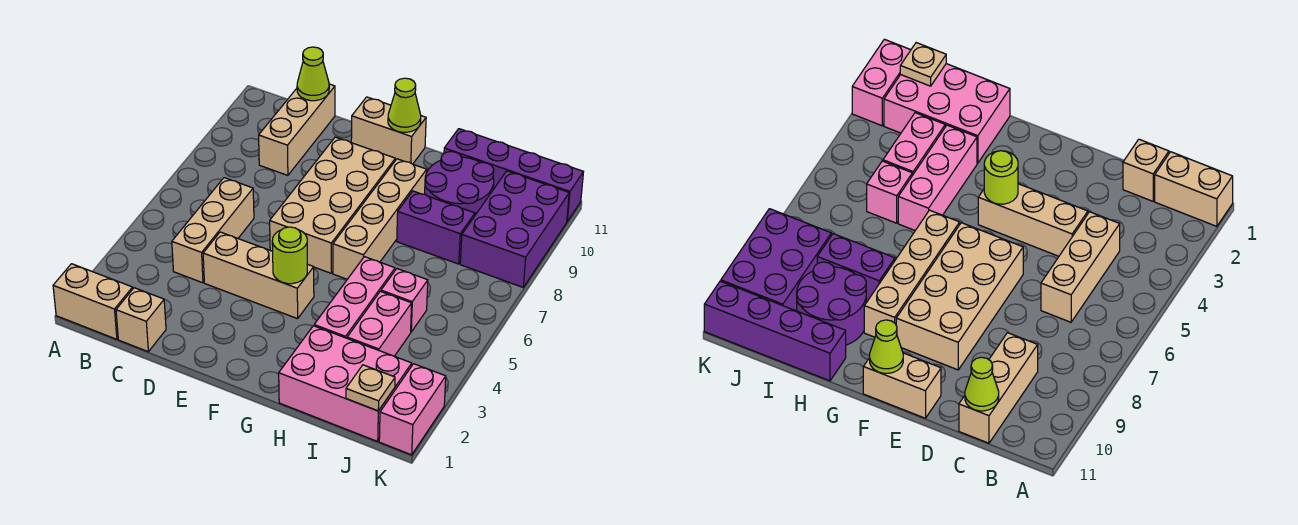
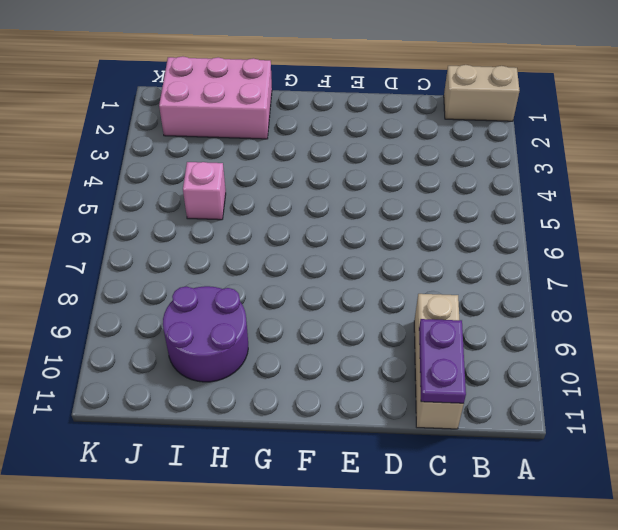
purple 1x2 plate [419,319,466,404] -> lime 1x1 cone [297,47,329,101]
none -> tan 1x1 brick [116,288,166,352]
none -> tan 1x3 brick [172,178,254,283]
none -> tan 1x3 brick [203,232,314,319]

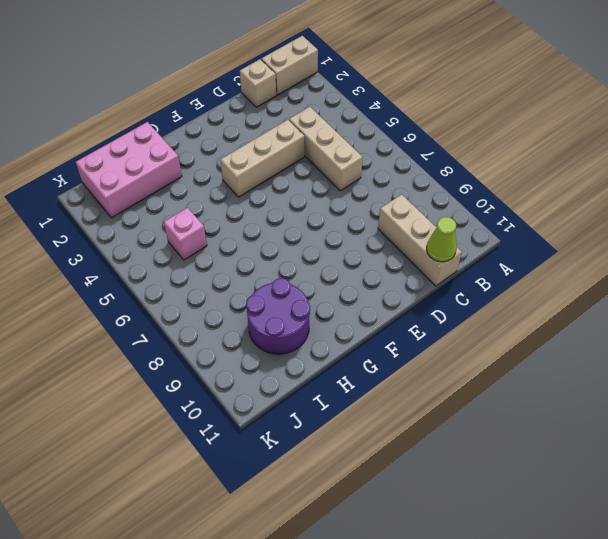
none -> tan 2x4 brick [270,137,395,273]
none -> tan 1x2 brick [351,97,426,164]
none -> tan 1x4 brick [333,159,427,279]

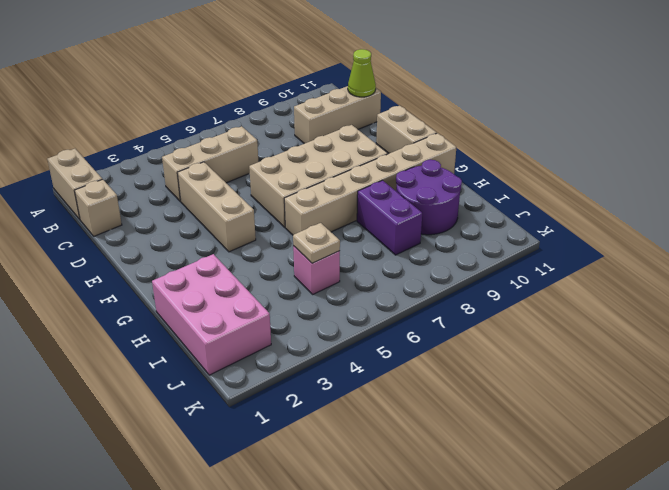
tan 1x6 brick [284,133,456,235] -> tan 1x4 brick [333,159,427,279]
tan 1x1 plate [293,223,340,263] -> tan 1x1 plate moved to [346,365,395,411]
none -> pink 1x3 brick [314,257,395,338]
none -> purple 1x4 brick [444,129,583,221]
none -> pink 1x2 brick [347,291,412,356]

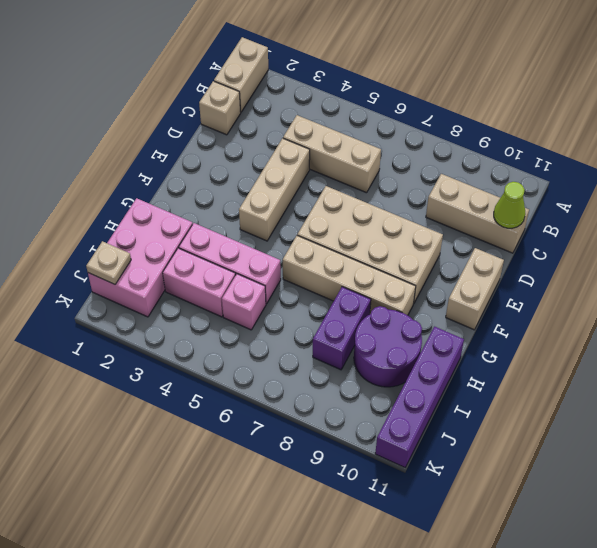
none -> purple 2x3 brick [460,171,569,287]
none -> pink 1x2 brick [379,364,446,455]
none -> lime 1x1 round brick [272,227,307,284]

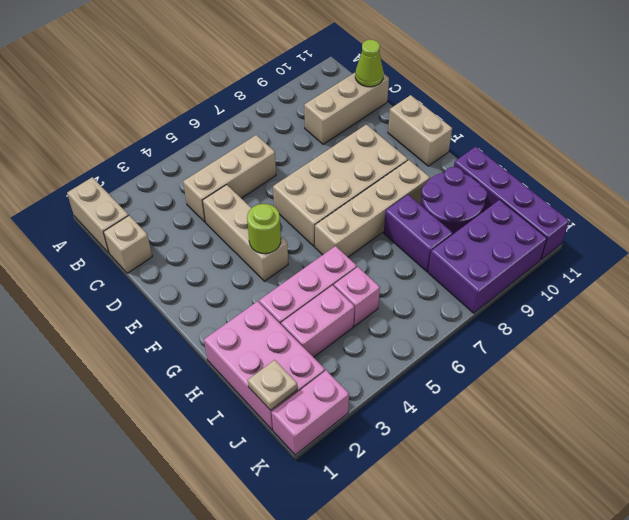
none -> lime 1x1 cone [388,78,421,132]

